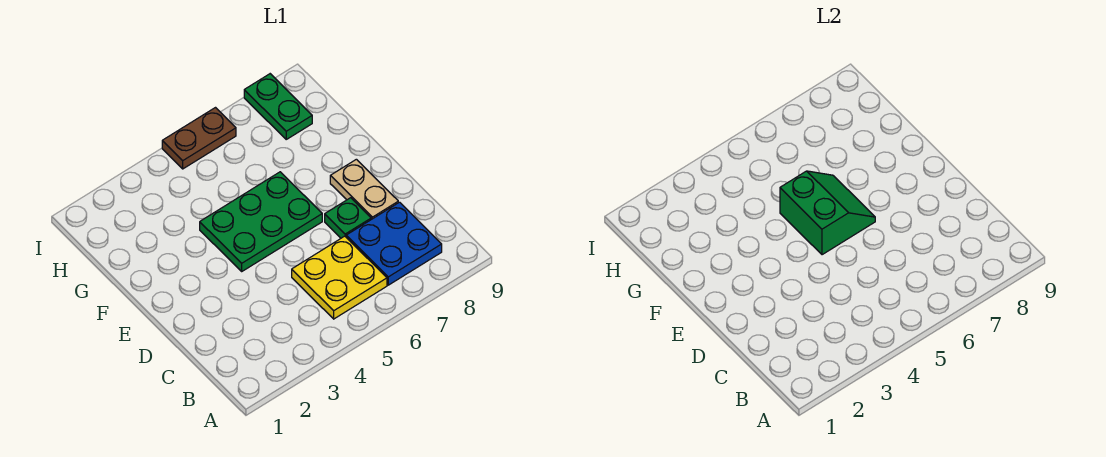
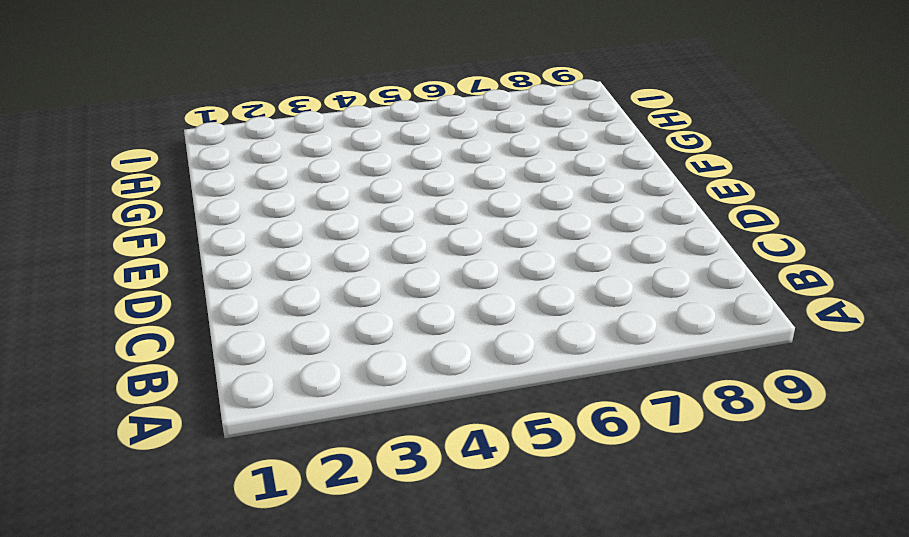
none -> yellow 2x2 plate [292,236,387,319]
none -> blue 2x2 plate [346,202,442,285]

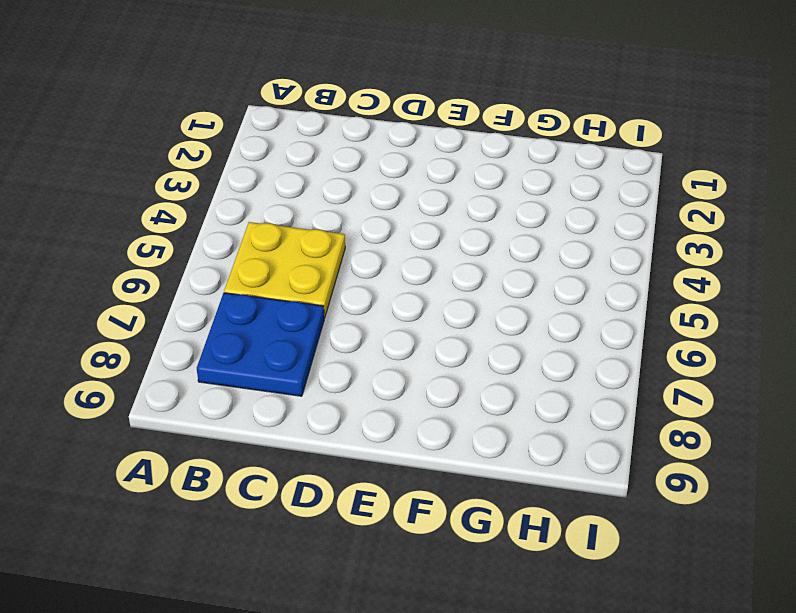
none -> green 1x1 plate [325,198,371,238]
none -> tan 1x2 plate [330,159,398,219]

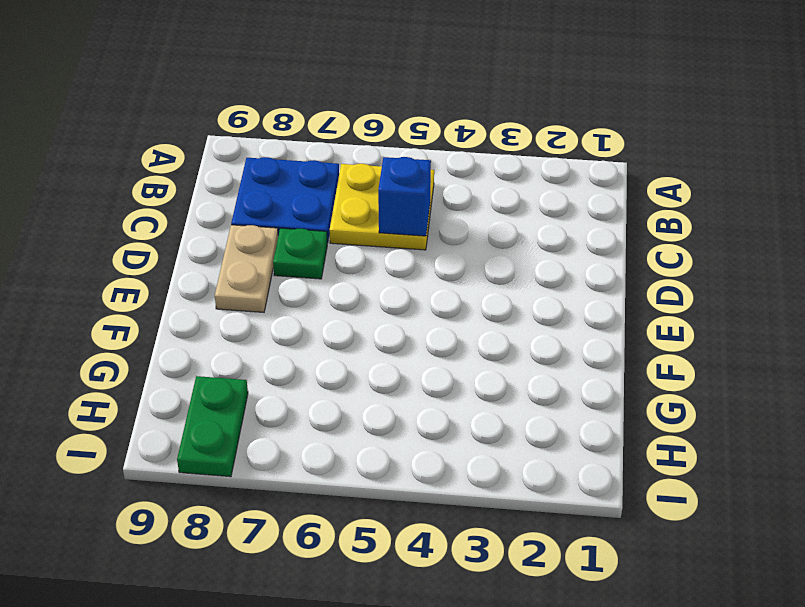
blue 1x1 brick [378,157,431,236] -> none
none -> green 2x3 plate [200,172,322,271]
none -> brown 1x2 plate [162,108,236,169]

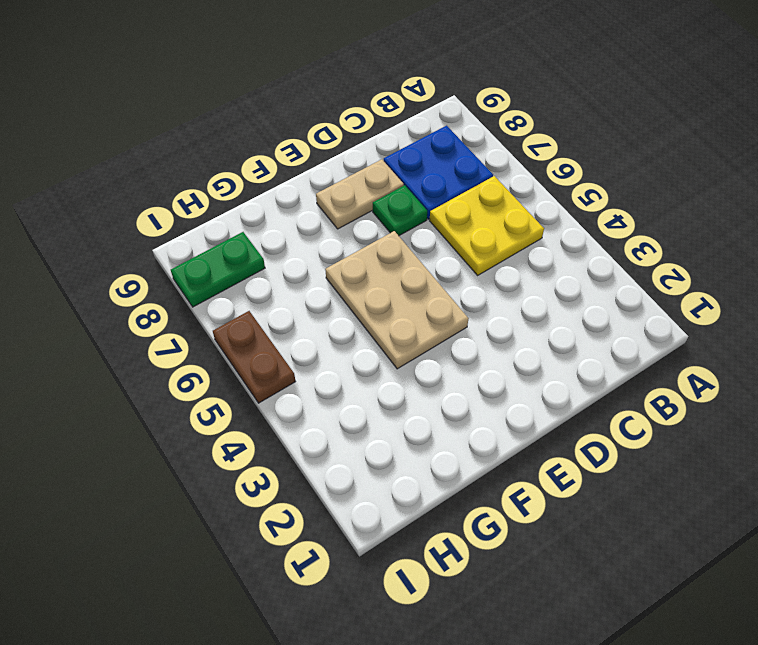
tan 2x3 plate [325,231,469,369] -> green 2x3 plate [200,172,322,271]
none -> green 2x2 slope [780,171,875,255]

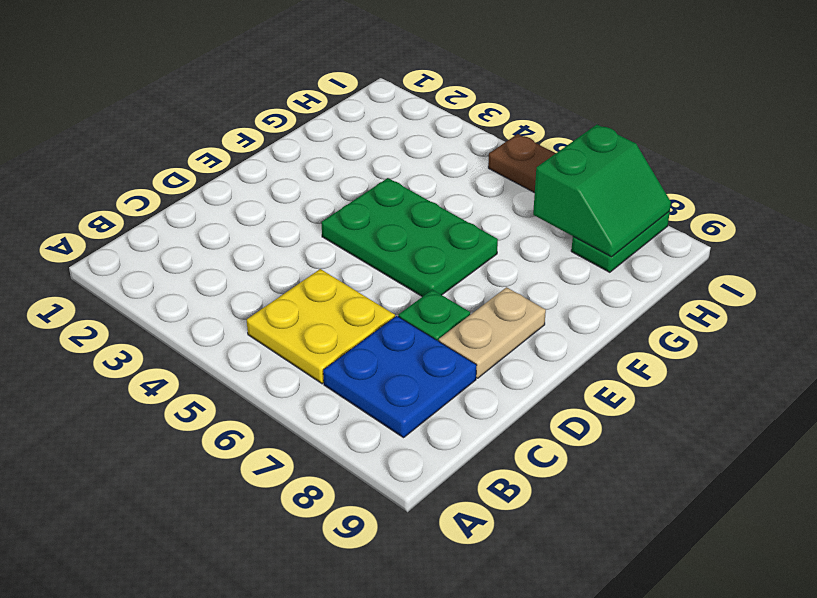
green 2x2 slope [533,125,671,257] -> green 2x2 slope moved to [780,171,875,255]

